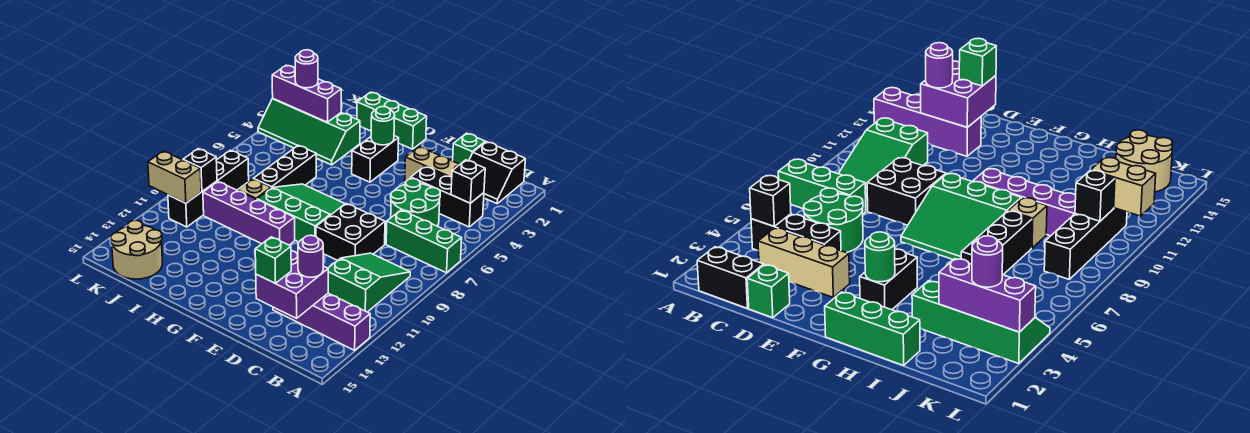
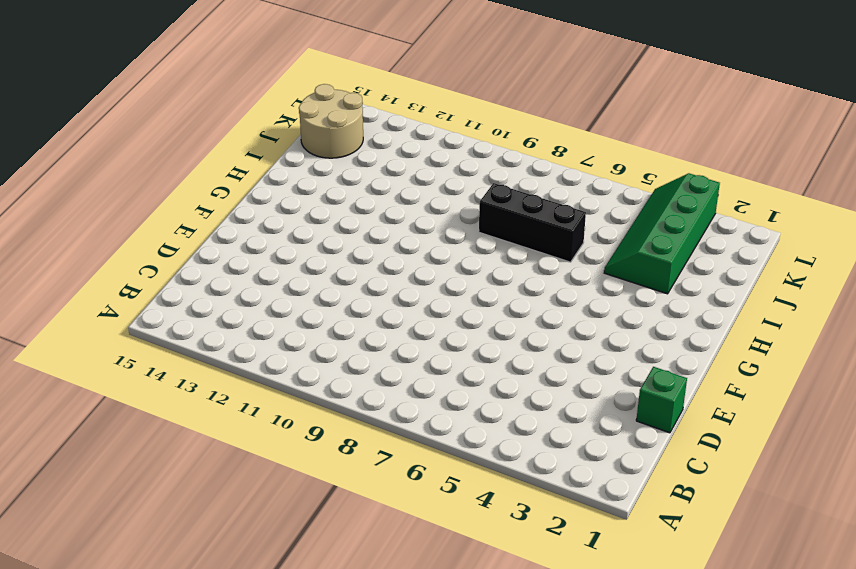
none -> green 1x3 brick [386,210,462,273]
none -> purple 1x4 brick [273,293,370,350]
none -> black 2x2 slope [469,142,525,204]

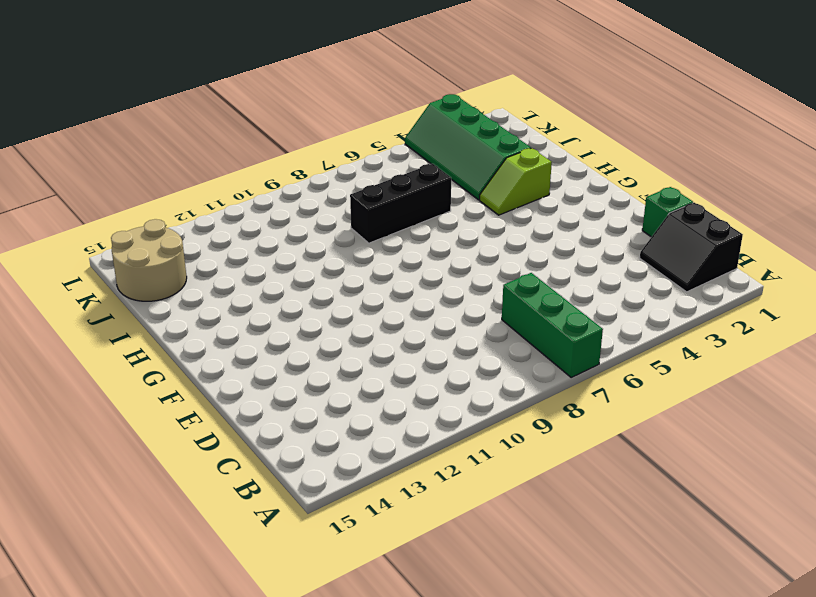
lime 1x2 slope [480,148,552,215] -> none
none -> purple 1x4 brick [273,293,370,350]
none -> black 1x3 brick [411,166,484,227]
none -> green 2x3 slope [328,253,410,312]

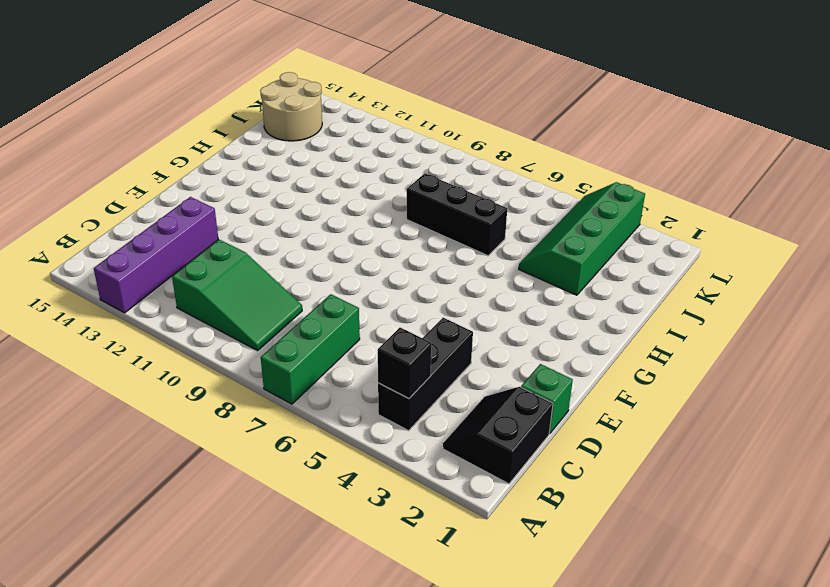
none -> tan 1x3 brick [405,147,460,181]
none -> green 2x2 round brick [391,179,440,226]
none -> black 2x2 brick [316,204,385,260]

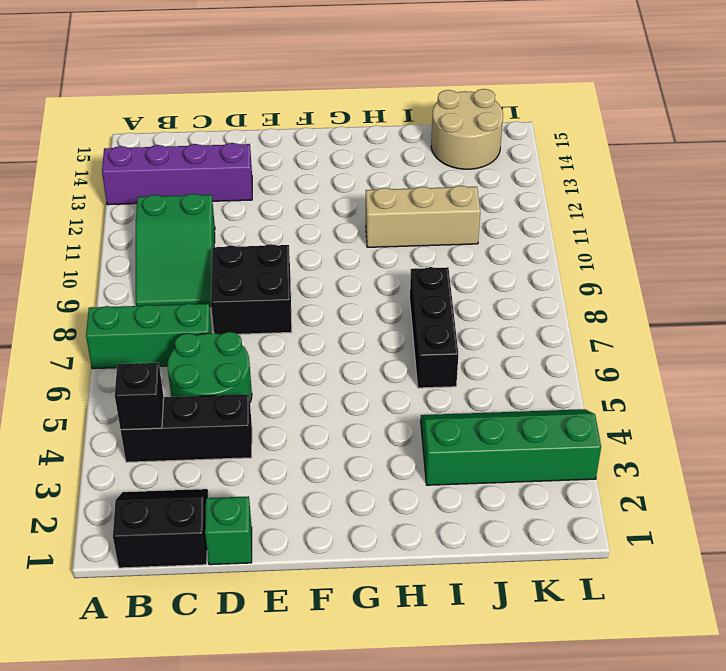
tan 1x3 brick [366,186,480,247] -> tan 1x3 brick moved to [405,147,460,181]
none -> green 3x3 slope [257,184,345,242]
none -> green 1x3 brick [357,92,427,149]
none -> black 1x2 brick [352,136,399,182]

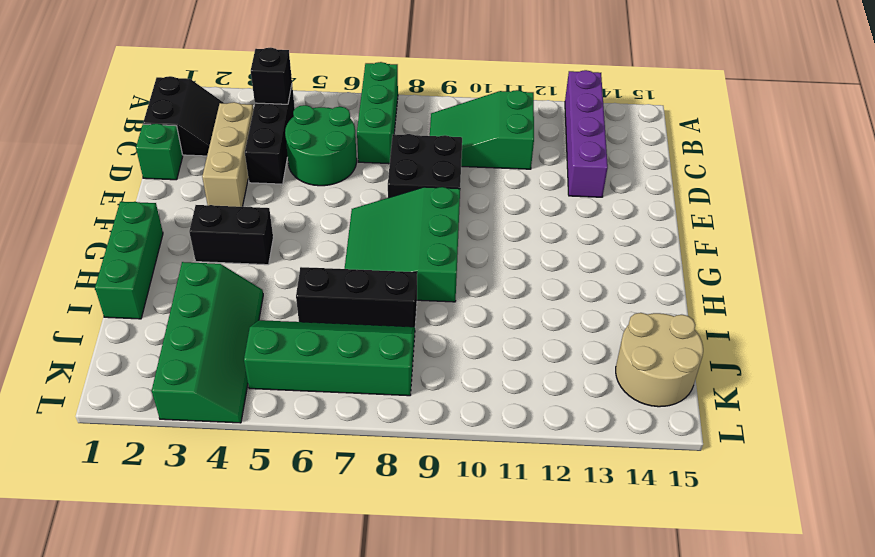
green 2x4 slope [244,320,415,396] -> black 1x4 brick [168,150,249,227]
none -> purple 1x4 brick [203,182,295,245]
none -> tan 1x1 brick [238,179,271,199]
none -> purple 2x2 brick [256,251,328,318]

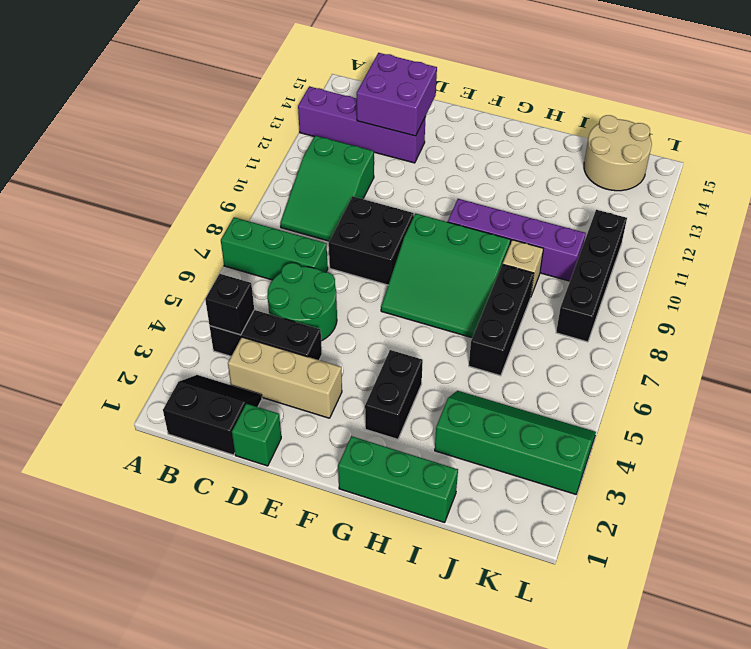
none -> green 1x1 round brick [371,107,395,145]
none -> purple 1x3 brick [272,65,341,122]
none -> black 1x1 brick [183,149,217,192]

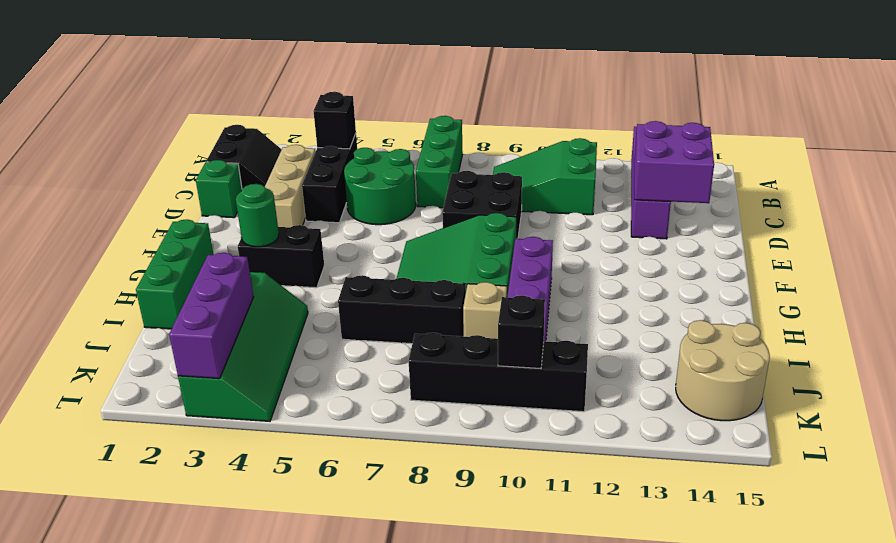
none -> tan 1x2 brick [148,151,201,203]
none -> purple 1x1 round brick [298,235,323,277]
none -> green 1x1 brick [255,237,291,284]

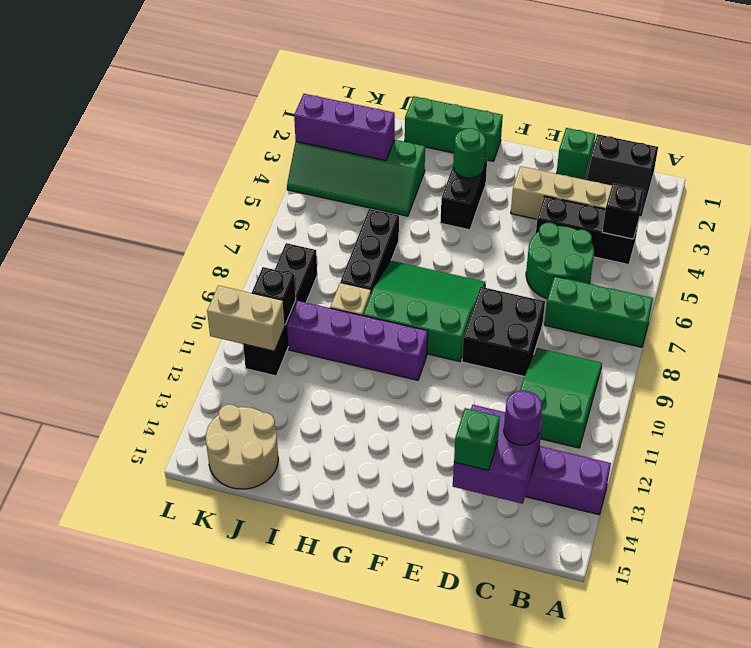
none -> purple 1x1 round brick [295,50,318,88]

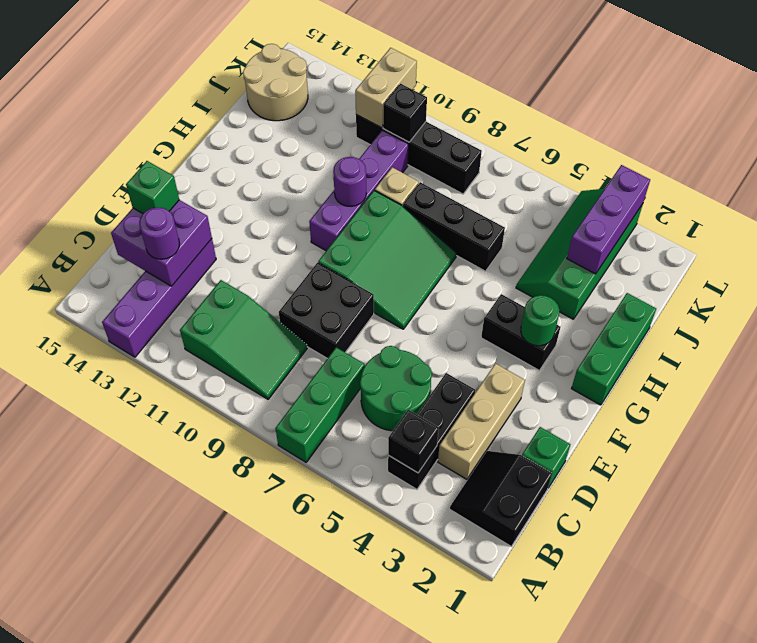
purple 1x1 round brick [333,157,366,206] -> purple 1x1 round brick moved to [295,50,318,88]

